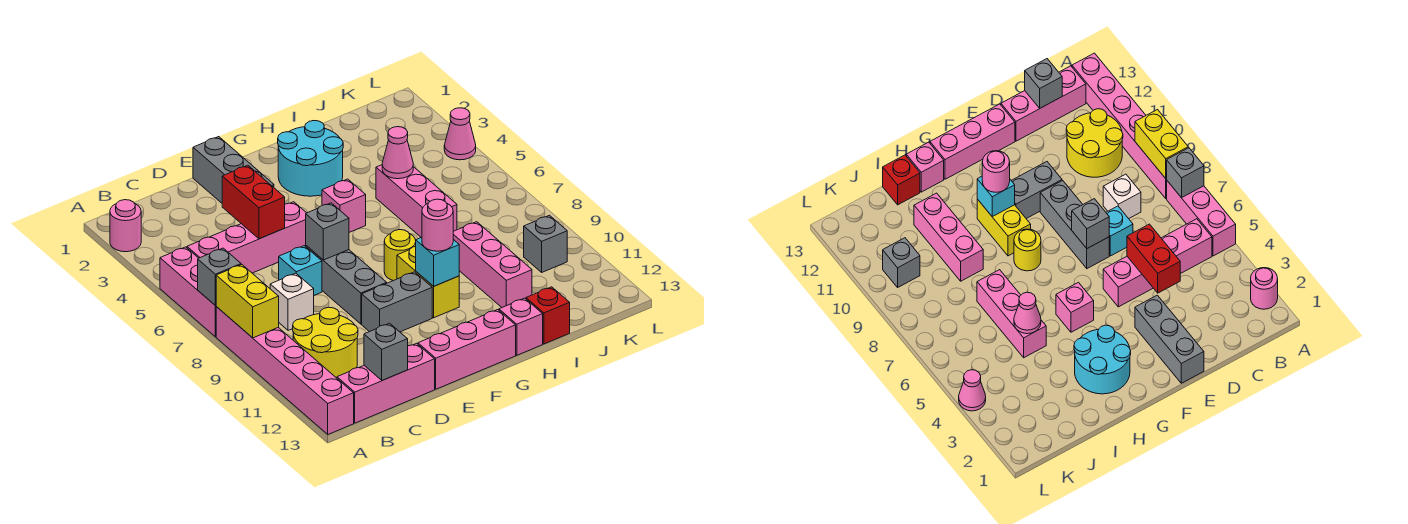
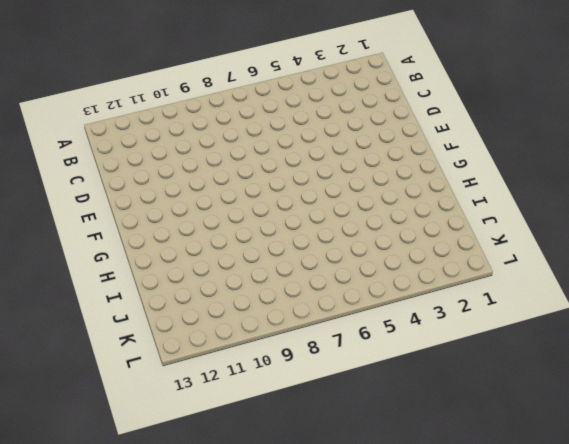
none -> pink 1x1 round brick [110,200,141,252]
none -> pink 1x3 brick [160,247,216,337]
none -> pink 1x6 brick [216,307,354,434]
none -> pink 1x4 brick [187,202,306,273]

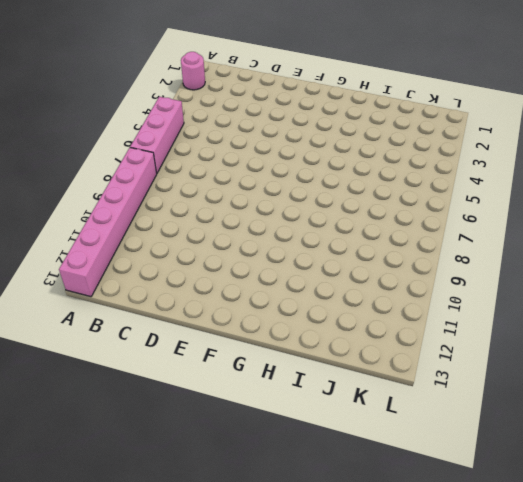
none -> pink 1x4 brick [187,202,306,273]
none -> yellow 2x2 round brick [293,307,358,378]
none -> pink 1x3 brick [337,343,435,423]
none -> white 1x1 brick [270,273,314,330]

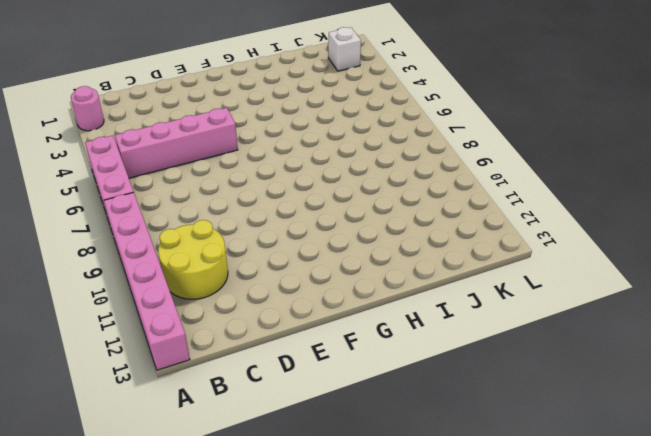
white 1x1 brick [328,27,361,71] -> white 1x1 brick moved to [270,273,314,330]
none -> pink 1x3 brick [337,343,435,423]
none -> cyan 1x1 brick [279,246,322,296]
none -> grey 1x3 brick [193,137,274,203]
none -> grey 1x3 brick [306,246,387,324]

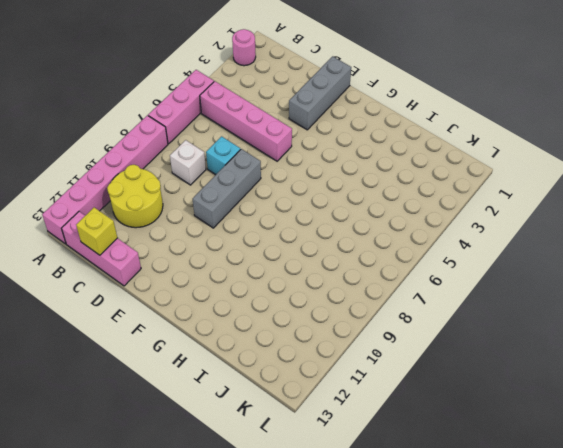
yellow 1x1 brick [76,207,117,255] -> grey 1x1 brick [364,323,408,380]
none -> grey 1x2 brick [362,272,432,332]
none -> pink 1x3 brick [418,310,516,389]
none -> cyan 2x2 round brick [278,121,343,196]
none -> pink 1x1 brick [322,179,366,232]

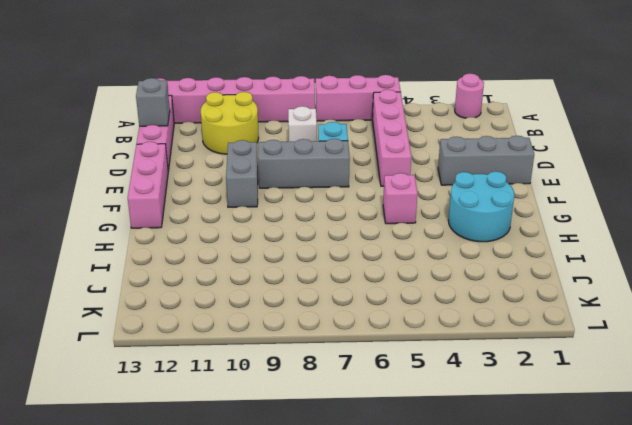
none -> yellow 1x1 round brick [384,230,416,281]
none -> yellow 1x2 brick [397,246,459,318]
none -> pink 1x1 brick [499,298,543,355]
none -> pink 1x3 brick [376,165,457,237]

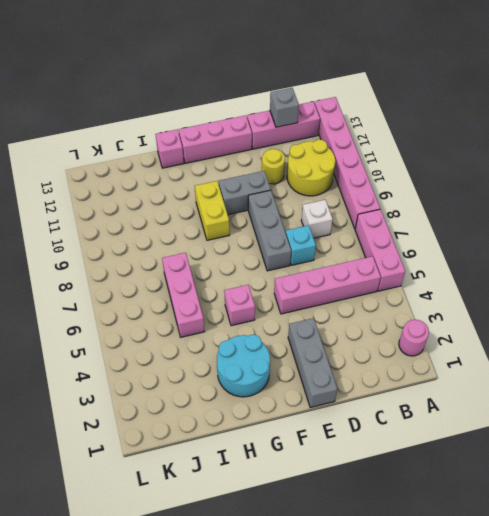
yellow 1x1 round brick [262,149,285,184] -> yellow 1x1 round brick moved to [384,230,416,281]
none -> pink 1x3 brick [453,222,532,307]
none -> red 1x1 brick [526,287,570,344]
none -> grey 1x1 brick [524,215,567,272]
none -> pink 1x1 cone [444,108,476,160]

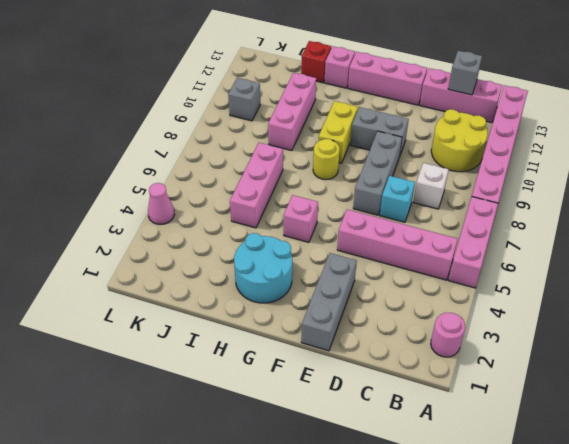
none -> grey 1x1 brick [198,248,241,305]
none -> yellow 1x2 brick [216,265,279,338]
none -> red 1x2 brick [222,165,285,239]
none -> grey 1x1 brick [306,203,349,260]

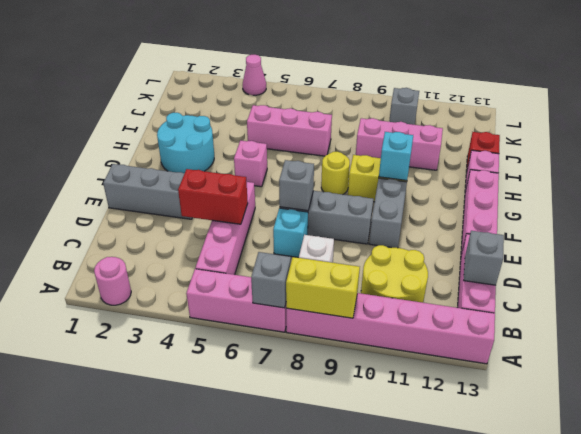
none -> pink 1x1 cone [382,127,413,179]
none -> pink 1x1 round brick [422,199,453,251]

